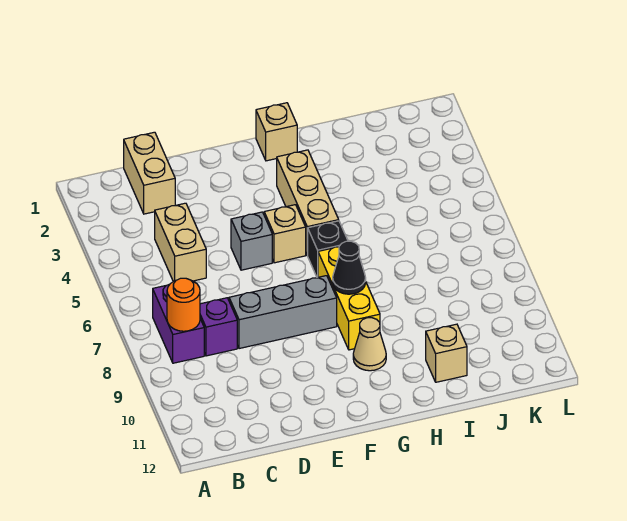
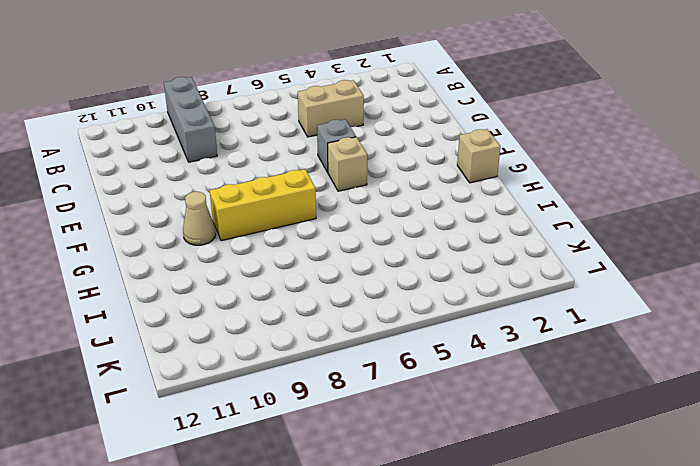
grey 1x3 brick [164,77,217,162] -> grey 1x3 brick moved to [229,276,337,349]
none -> purple 1x2 brick [153,284,204,363]
none -> tan 1x2 brick [124,132,175,214]
none -> purple 1x1 brick [200,298,237,356]

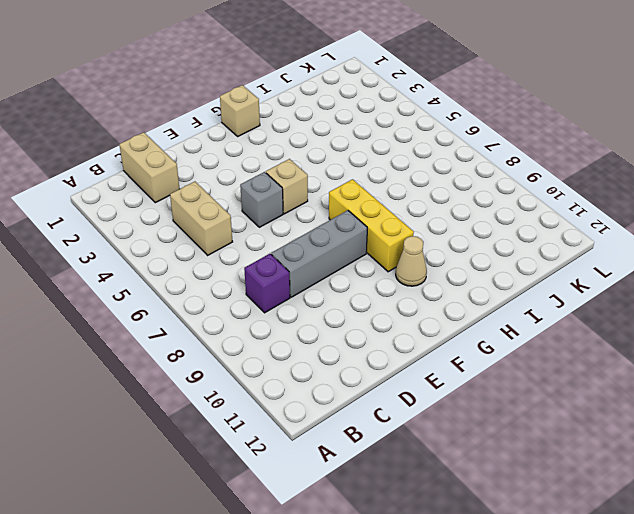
none -> purple 1x2 brick [153,284,204,363]
none -> tan 1x3 brick [277,150,339,255]
none -> black 1x1 brick [308,221,348,278]

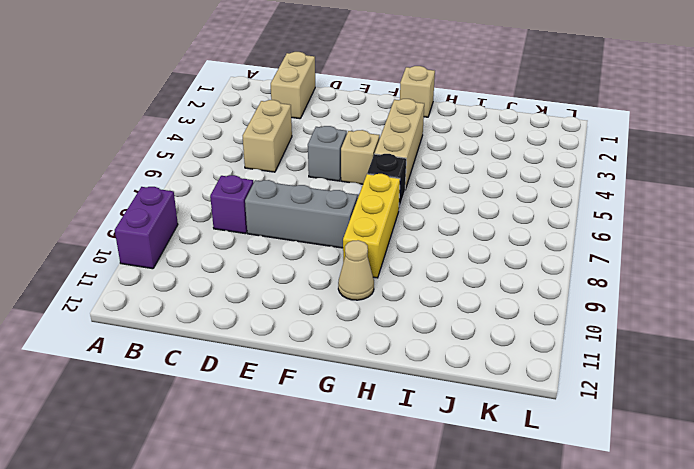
purple 1x2 brick [115,187,178,269] -> purple 1x2 brick moved to [153,284,204,363]
none -> tan 1x1 brick [426,324,467,382]
none -> orange 1x1 round brick [167,278,200,331]
none -> black 1x1 cone [333,241,366,294]

